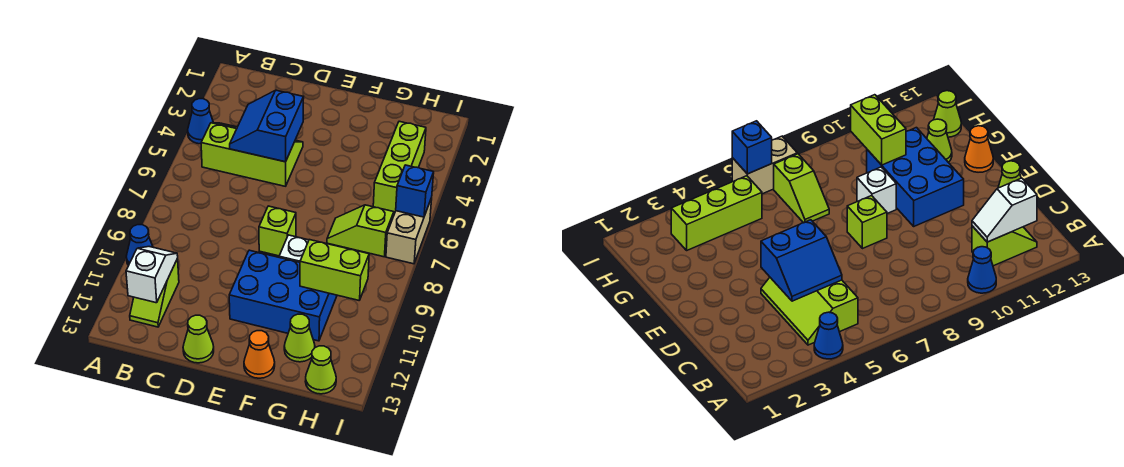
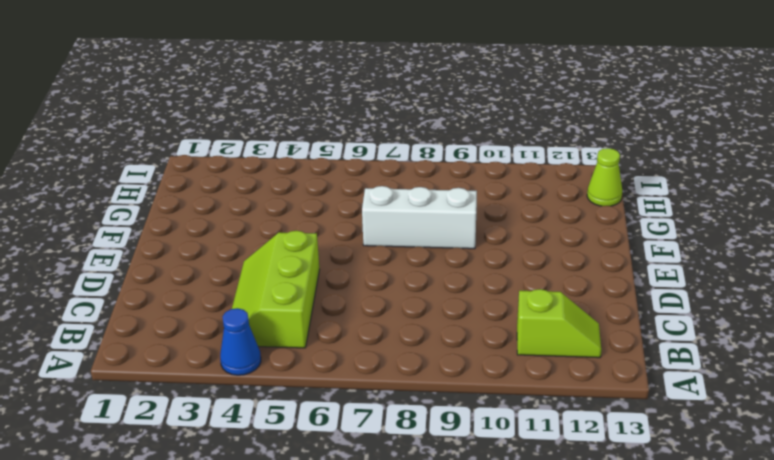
white 1x3 brick [362,186,477,249] -> white 1x1 brick [279,235,309,262]
none -> blue 1x1 cone [126,225,153,265]
none -> lime 1x1 cone [183,315,214,363]
none -> lime 1x1 brick [259,206,296,256]

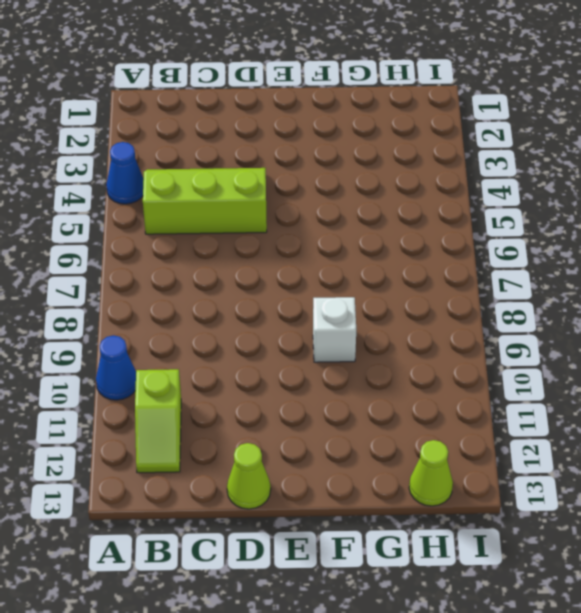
none -> lime 1x1 brick [259,206,296,256]
none -> blue 2x3 brick [229,250,337,341]
none -> orange 1x1 cone [244,331,275,378]

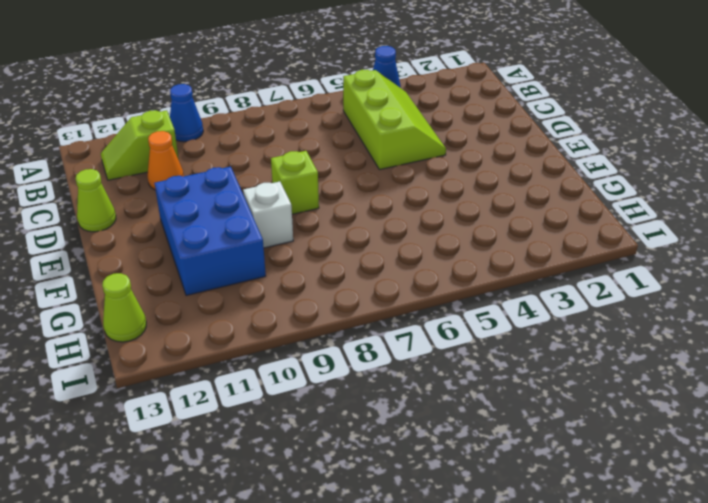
orange 1x1 cone [148,131,184,190] -> orange 1x1 cone moved to [244,331,275,378]
none -> lime 1x2 slope [327,205,394,257]
none -> lime 1x1 cone [284,314,315,362]
none -> lime 1x3 brick [373,121,426,212]

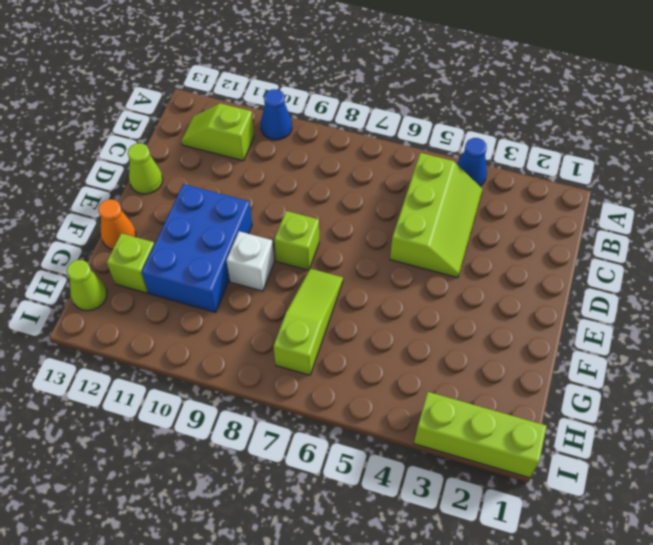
lime 1x3 slope [274,268,343,375] -> lime 1x2 slope [327,205,394,257]
lime 1x1 brick [107,233,155,293] -> lime 1x1 cone [284,314,315,362]
lime 1x3 brick [414,392,547,478] -> lime 1x3 brick moved to [373,121,426,212]
none -> tan 1x2 brick [386,198,432,264]
none -> white 1x2 slope [126,247,178,303]
none -> blue 2x2 slope [230,90,304,162]

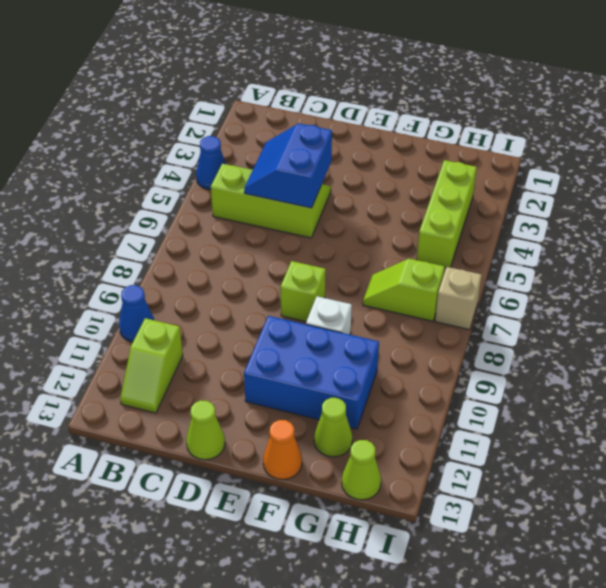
tan 1x1 brick [435,267,482,330] -> tan 1x2 brick [386,198,432,264]
none -> white 1x2 slope [126,247,178,303]
none -> lime 1x2 brick [300,240,369,300]
none -> blue 1x1 brick [396,165,434,217]

